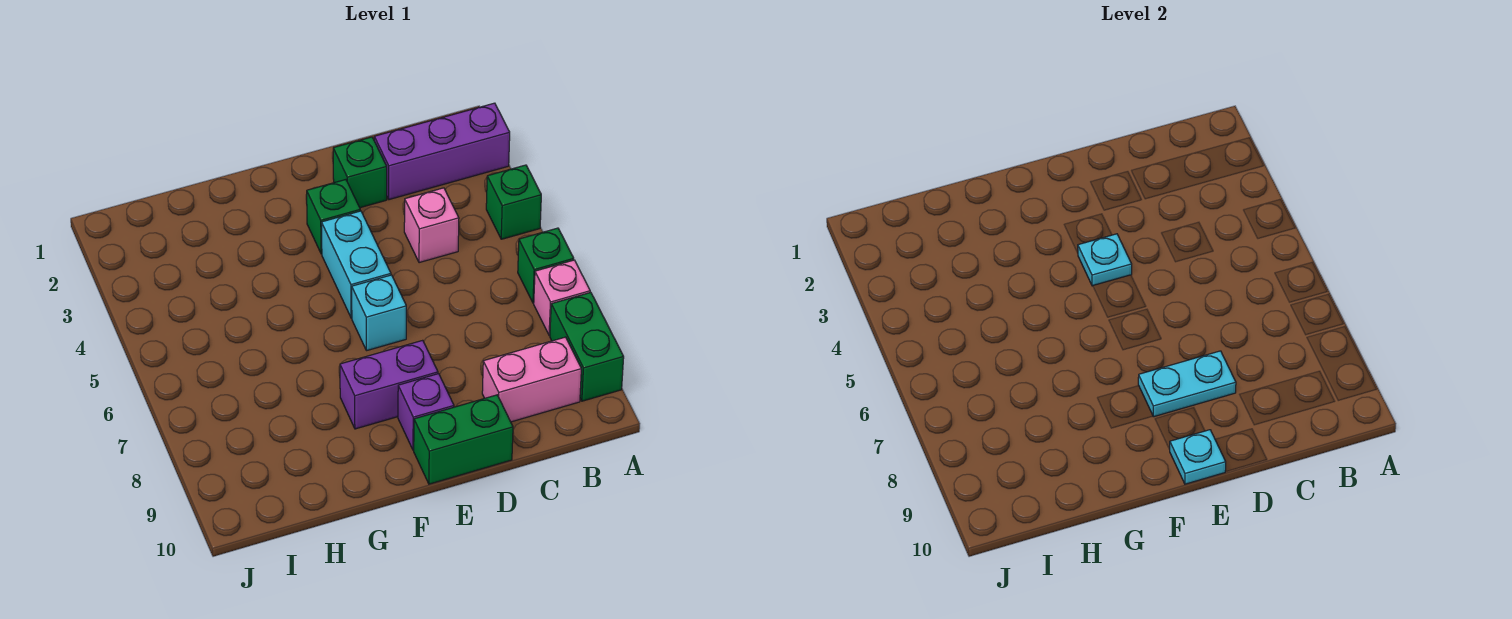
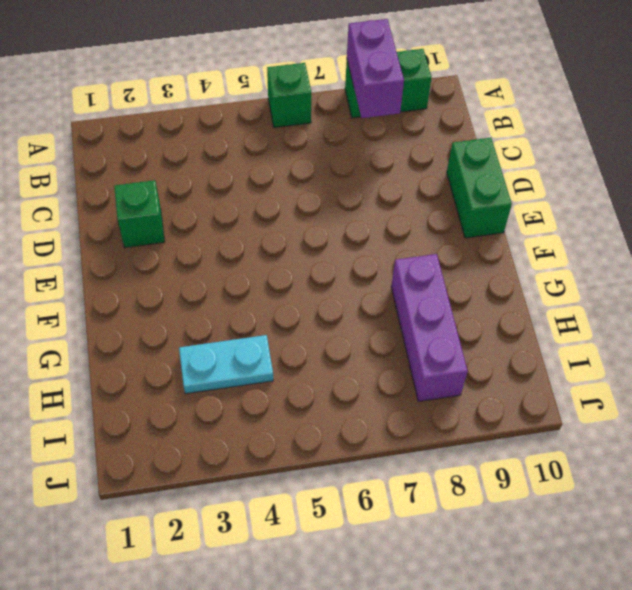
purple 1x2 brick [347,19,404,118] -> purple 1x2 brick moved to [340,340,438,429]
purple 1x3 brick [391,254,468,402] -> purple 1x3 brick moved to [374,103,510,200]
cyan 1x2 plate [179,335,273,394] -> cyan 1x2 plate turned to [1138,351,1236,417]
none -> green 1x1 brick [486,165,541,239]
none -> pink 1x1 brick [534,260,590,336]
none -> pink 1x2 brick [482,337,581,422]

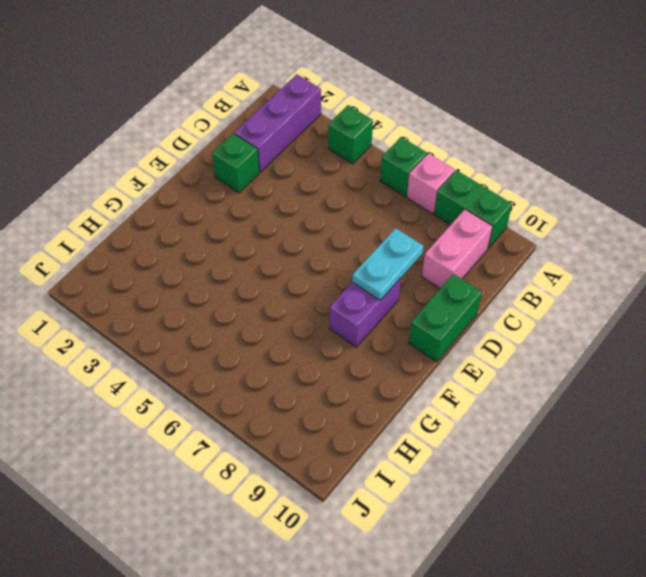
none -> pink 1x1 brick [404,188,459,263]
none -> green 1x1 brick [307,180,360,254]
none -> cyan 1x2 brick [321,211,391,318]

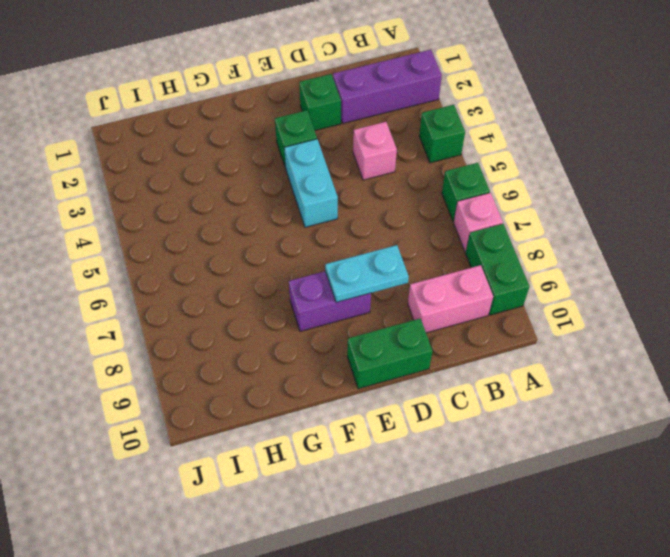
none -> cyan 1x1 brick [352,275,406,351]
none -> purple 1x1 brick [398,374,454,450]
none -> cyan 1x1 plate [1078,234,1132,286]

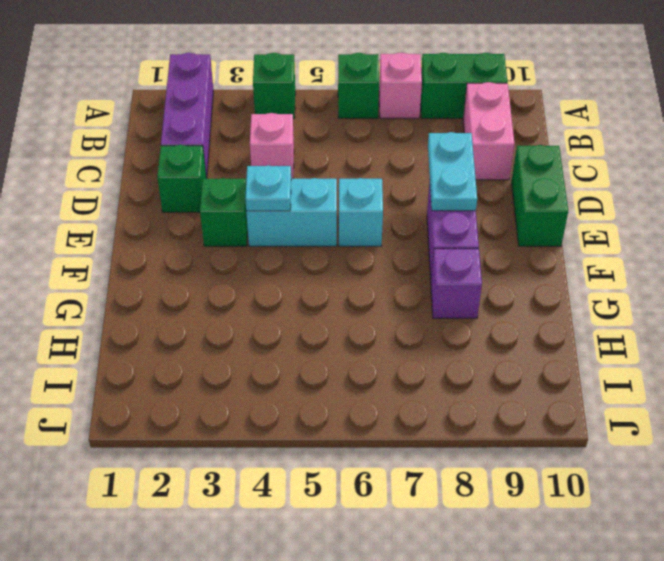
purple 1x1 brick [431,249,482,318] -> purple 1x1 brick moved to [398,374,454,450]
none -> cyan 1x1 plate [1169,430,1226,484]

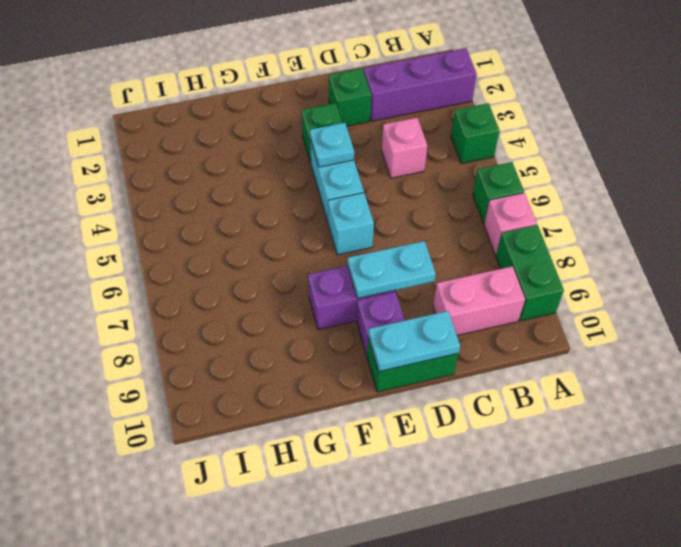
cyan 1x2 plate [368,311,460,371] -> cyan 1x1 plate [1169,430,1226,484]

